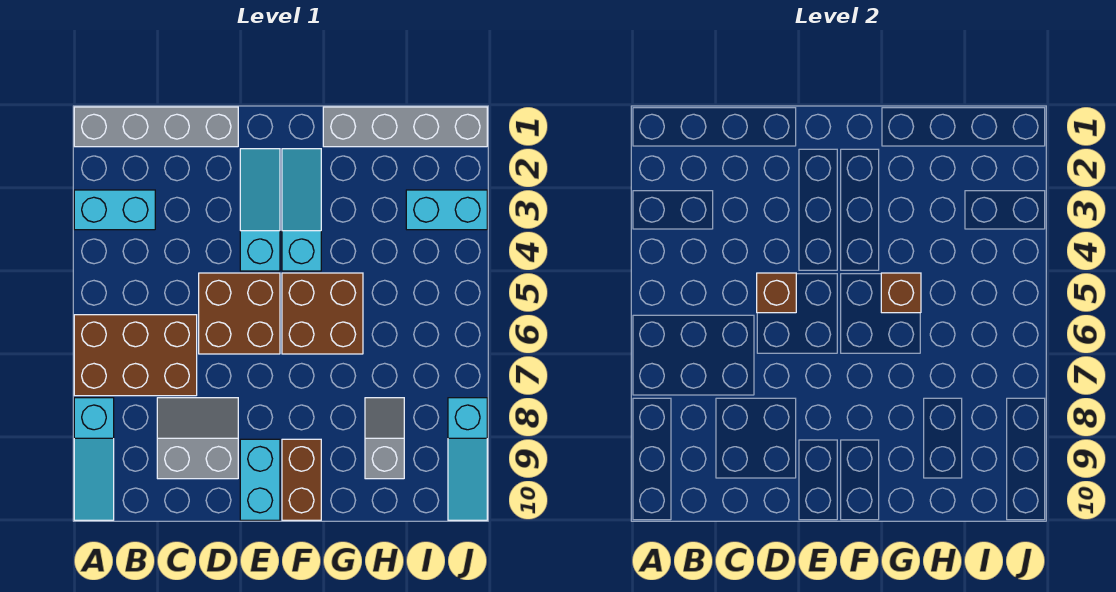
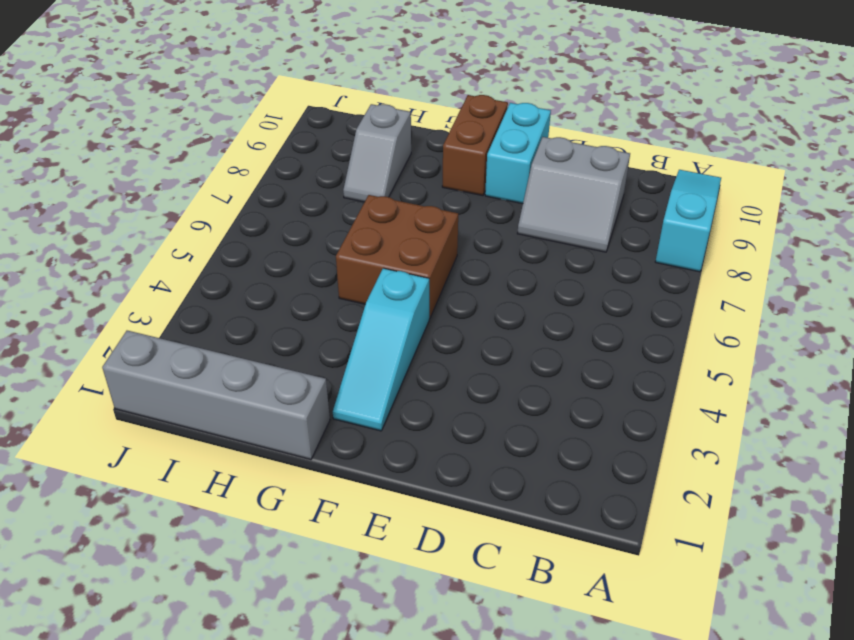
none -> grey 1x4 brick [74,107,238,147]
none -> cyan 1x2 brick [74,190,155,230]
none -> brown 2x3 brick [74,315,197,396]

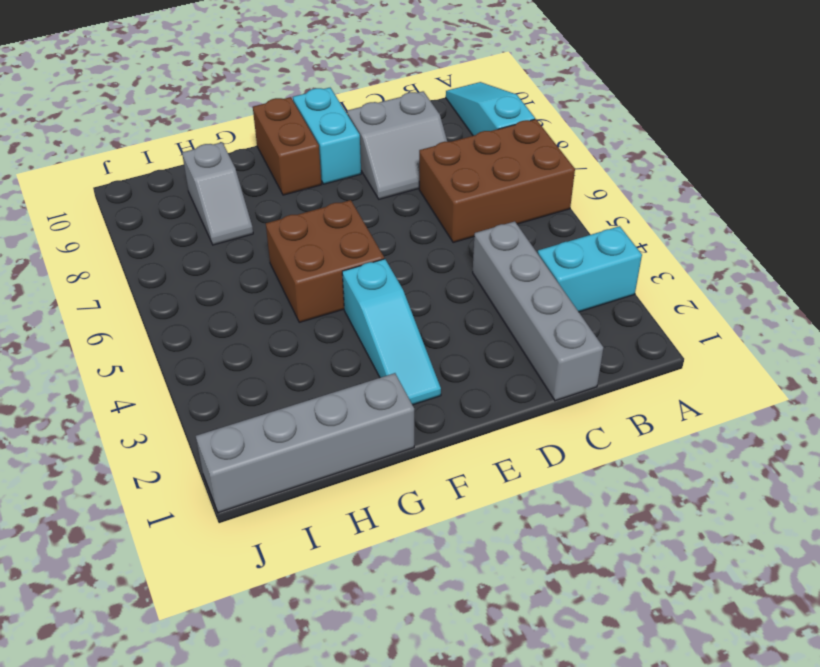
grey 1x4 brick [473,221,603,401] -> grey 1x4 brick turned to [74,107,238,147]
none -> brown 2x2 brick [199,273,280,354]
none -> cyan 1x3 slope [240,149,280,271]
none -> cyan 1x2 brick [406,190,487,230]

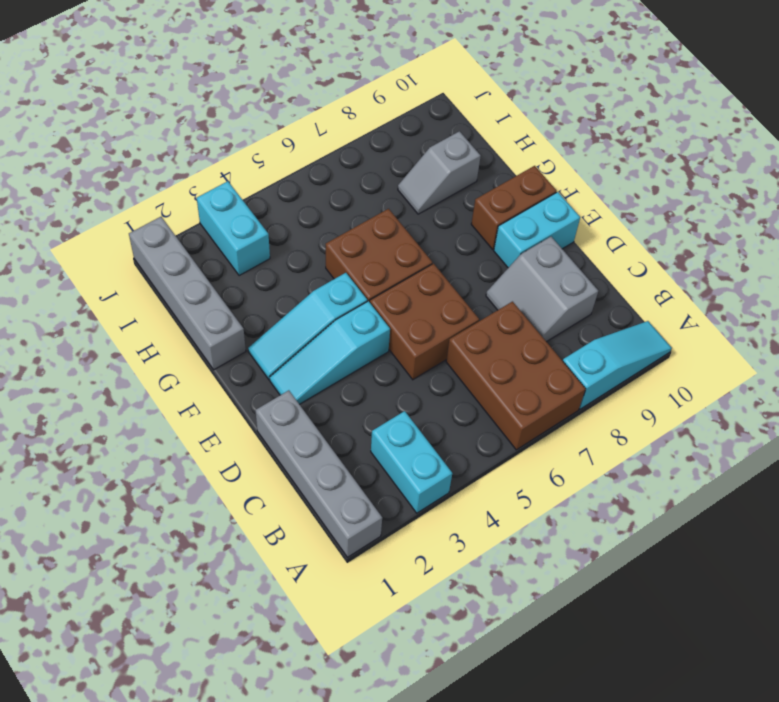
none -> cyan 1x3 slope [448,398,487,520]
none -> brown 1x1 brick [757,273,796,313]
none -> brown 1x1 brick [881,273,921,313]

